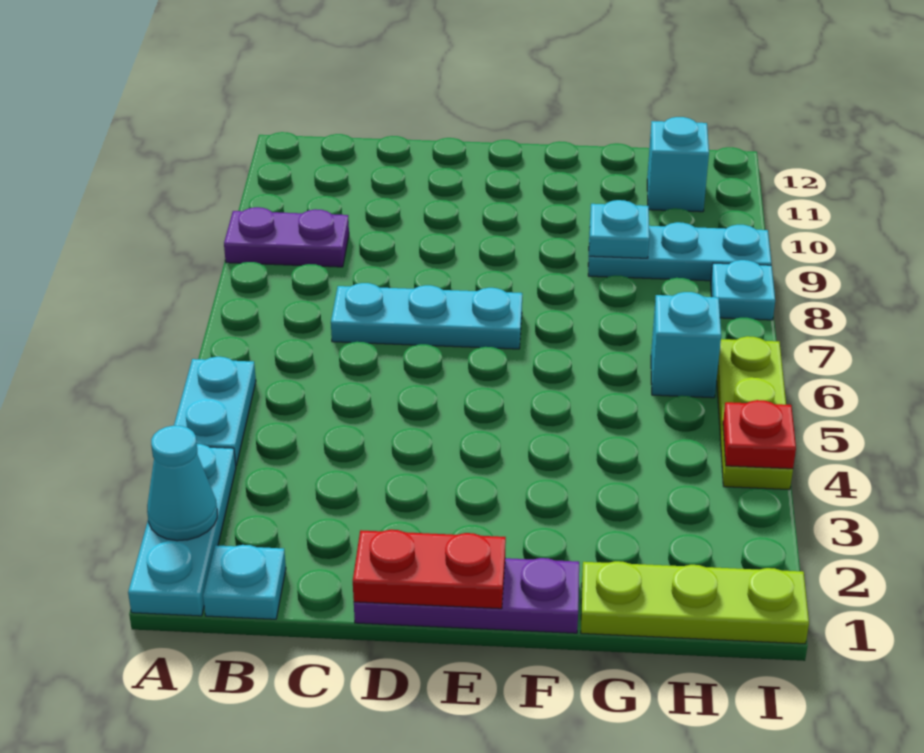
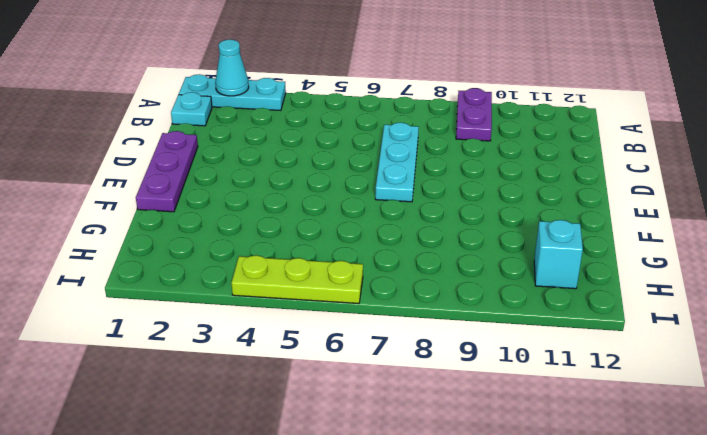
none -> cyan 1x2 plate [174,357,256,465]
none -> lime 1x3 plate [581,561,809,644]
none -> cyan 1x3 plate [588,222,771,281]

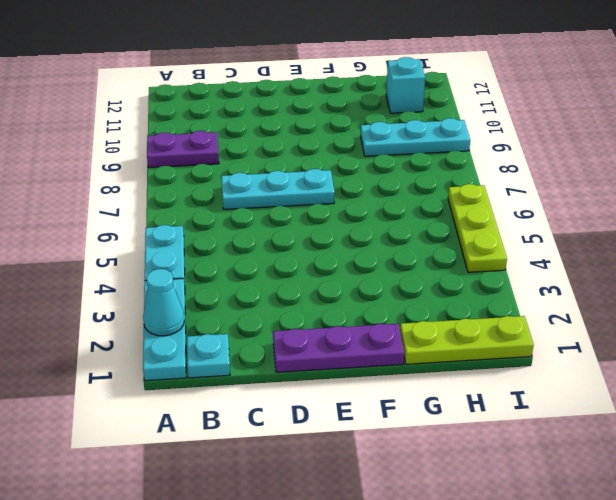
none -> cyan 1x1 brick [651,292,721,398]
none -> cyan 1x1 plate [711,260,775,320]
none -> red 1x2 plate [353,530,506,609]

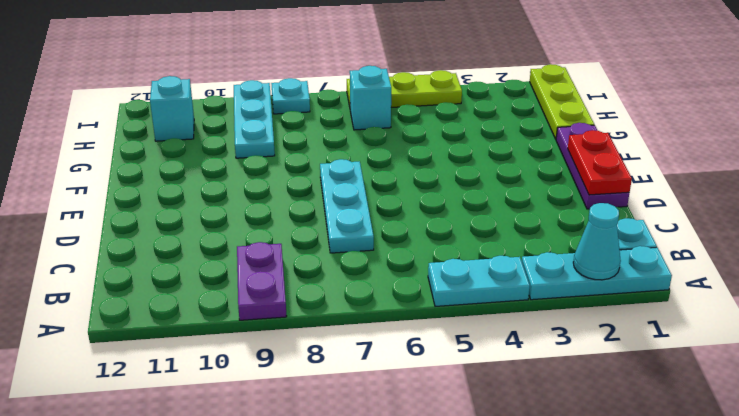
none -> cyan 1x1 plate [589,200,649,258]
none -> red 1x1 plate [723,400,796,469]

